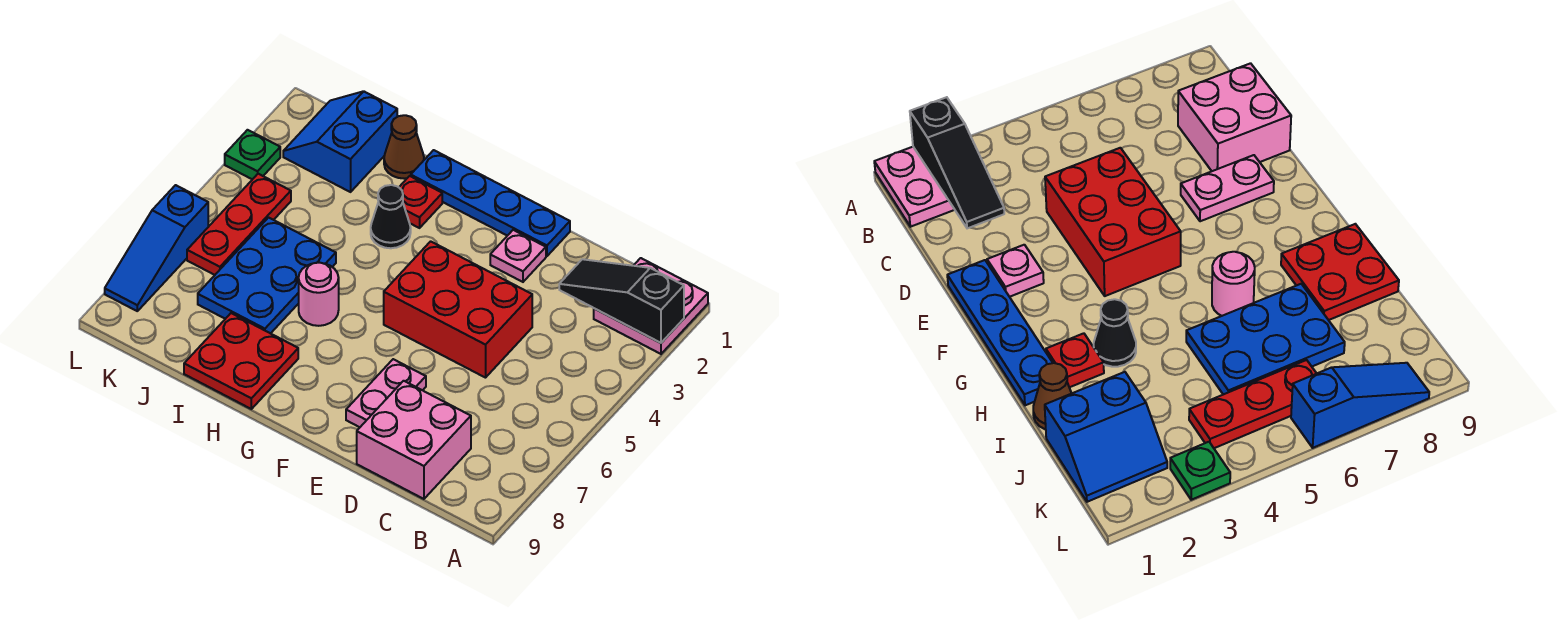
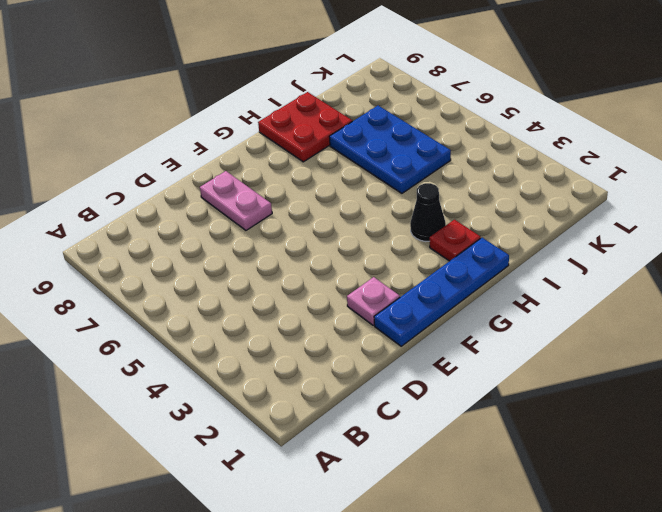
none -> pink 2x2 plate [594,258,708,354]
none -> pink 2x2 brick [357,381,471,499]
none -> red 2x3 brick [384,241,532,378]

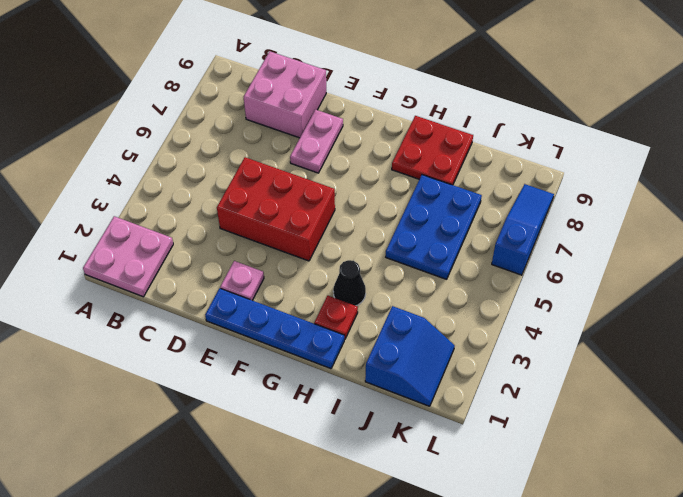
none -> pink 1x1 round brick [299,263,339,326]
none -> brown 1x1 cone [384,115,424,179]
none -> red 1x3 plate [187,174,291,275]

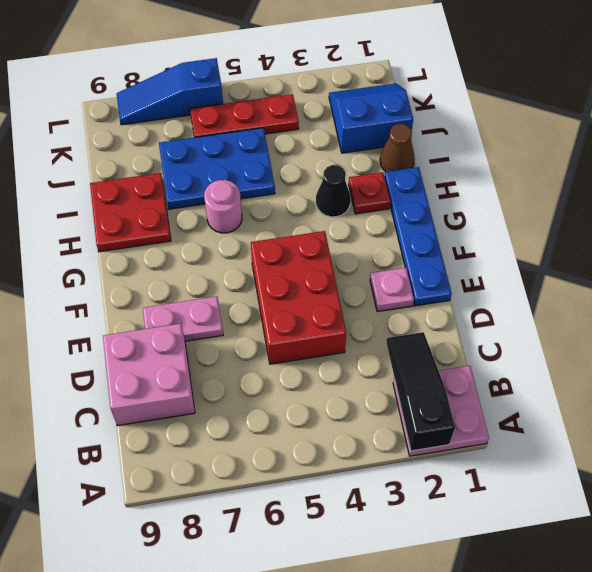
none -> green 1x1 plate [225,130,280,179]

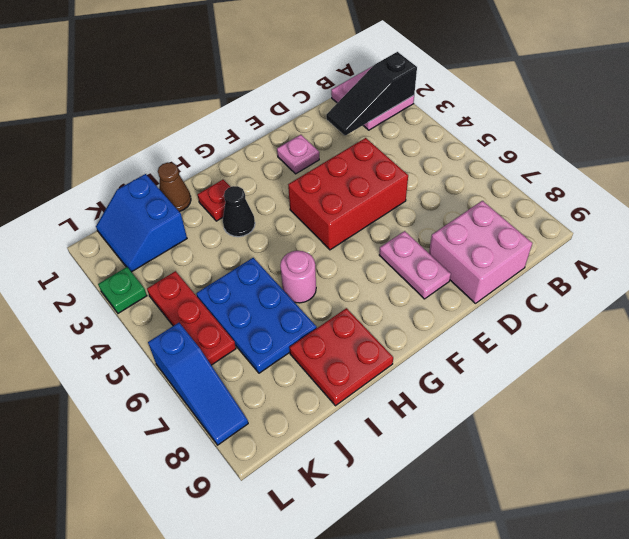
none -> blue 1x4 plate [411,150,570,256]

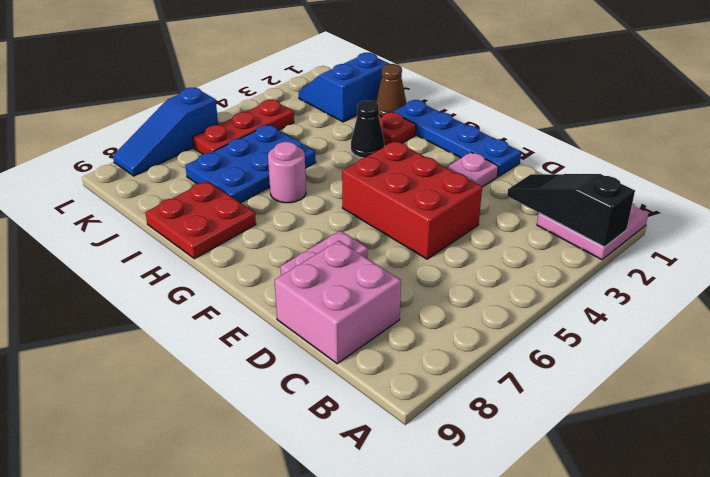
none -> green 1x1 plate [225,130,280,179]

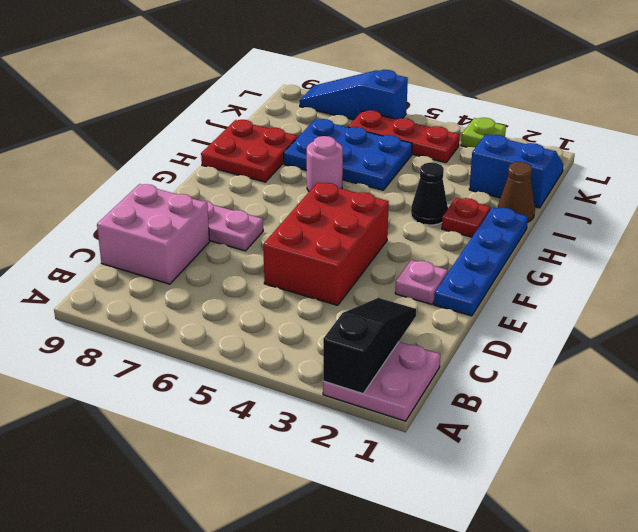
lime 1x1 plate [461,118,506,148] -> green 1x1 plate [225,130,280,179]

